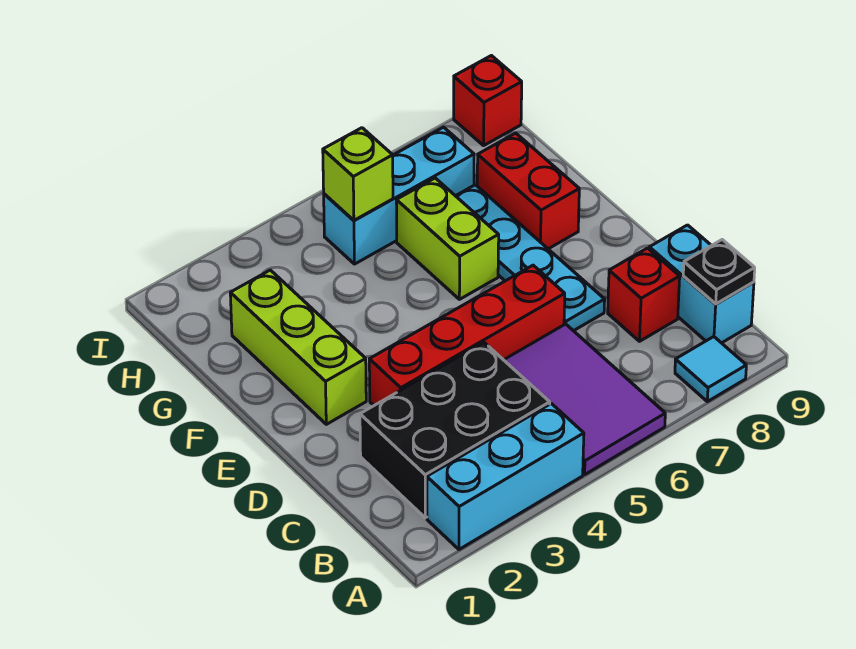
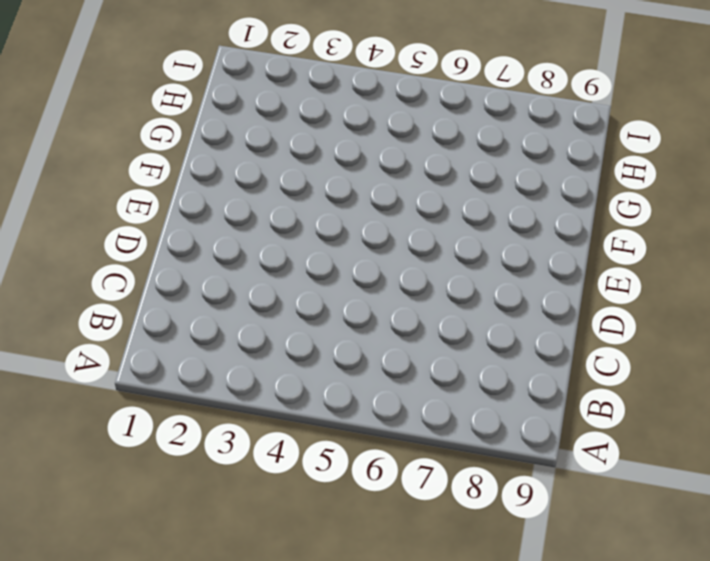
none -> cyan 1x3 brick [427,404,584,549]
none -> purple 2x3 tile [504,324,665,474]
none -> cyan 1x1 tile [675,337,746,402]

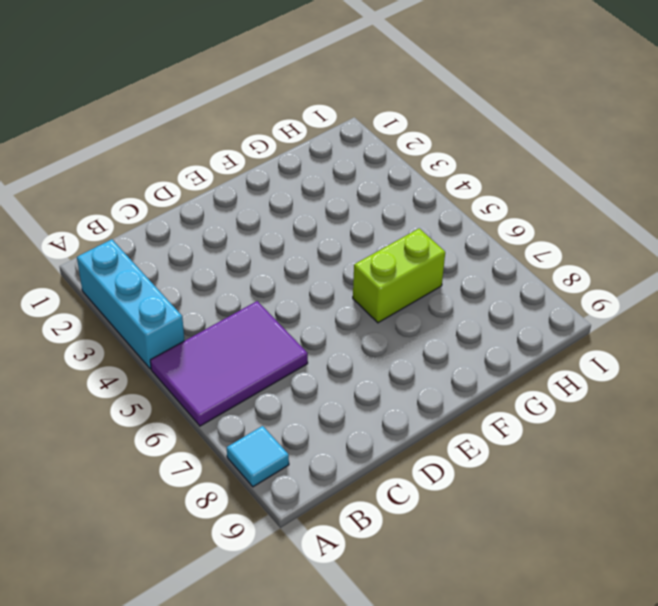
none -> black 2x3 brick [360,343,550,518]
none -> cyan 1x2 brick [649,225,754,343]
none -> red 1x1 brick [608,248,680,341]

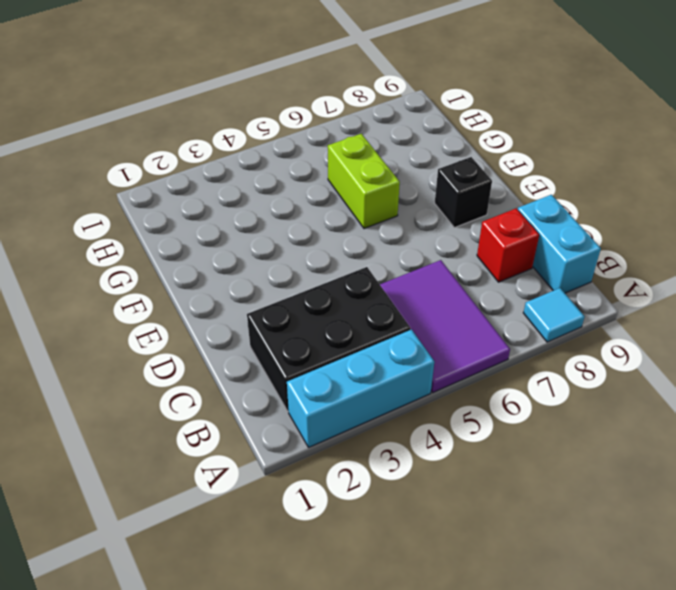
black 1x1 brick [435,157,492,228] -> none
none -> red 1x4 brick [369,265,565,405]
none -> cyan 1x4 plate [456,185,605,331]
none -> lime 1x3 brick [230,270,366,424]

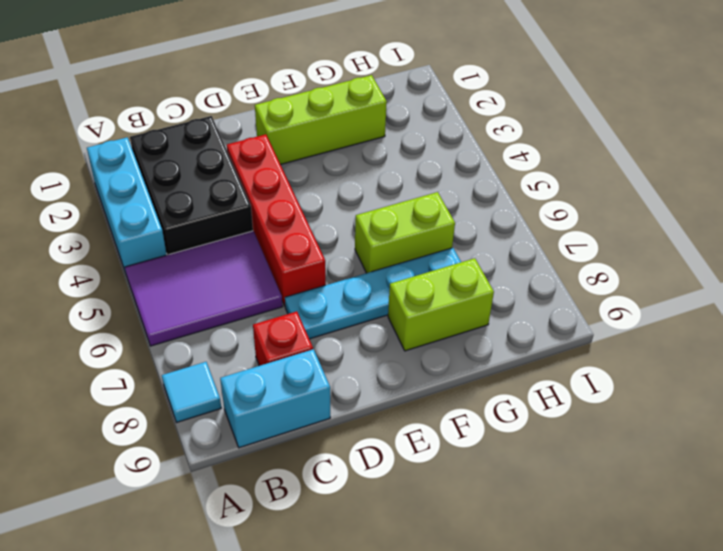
lime 1x2 brick [388,258,494,351] -> red 1x2 brick [477,133,579,249]
none -> cyan 1x3 brick [324,127,474,264]
none -> red 1x1 brick [454,56,522,146]
none -> black 1x1 plate [683,240,755,304]

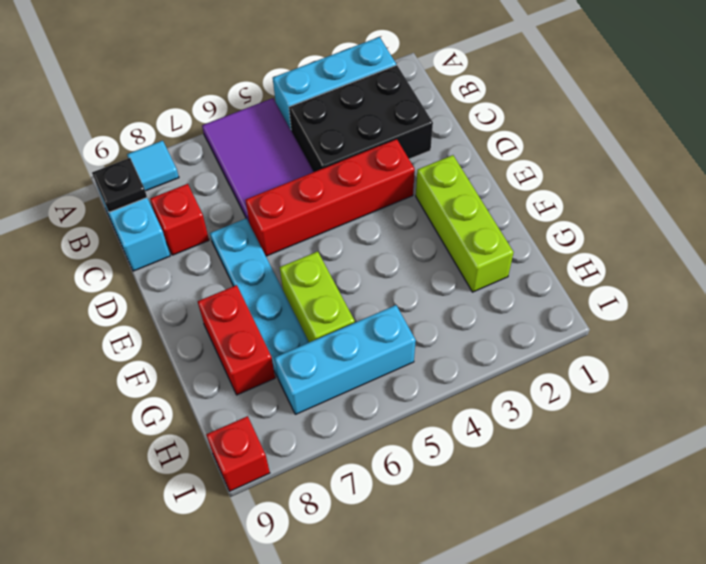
none -> lime 1x1 brick [323,128,393,220]

